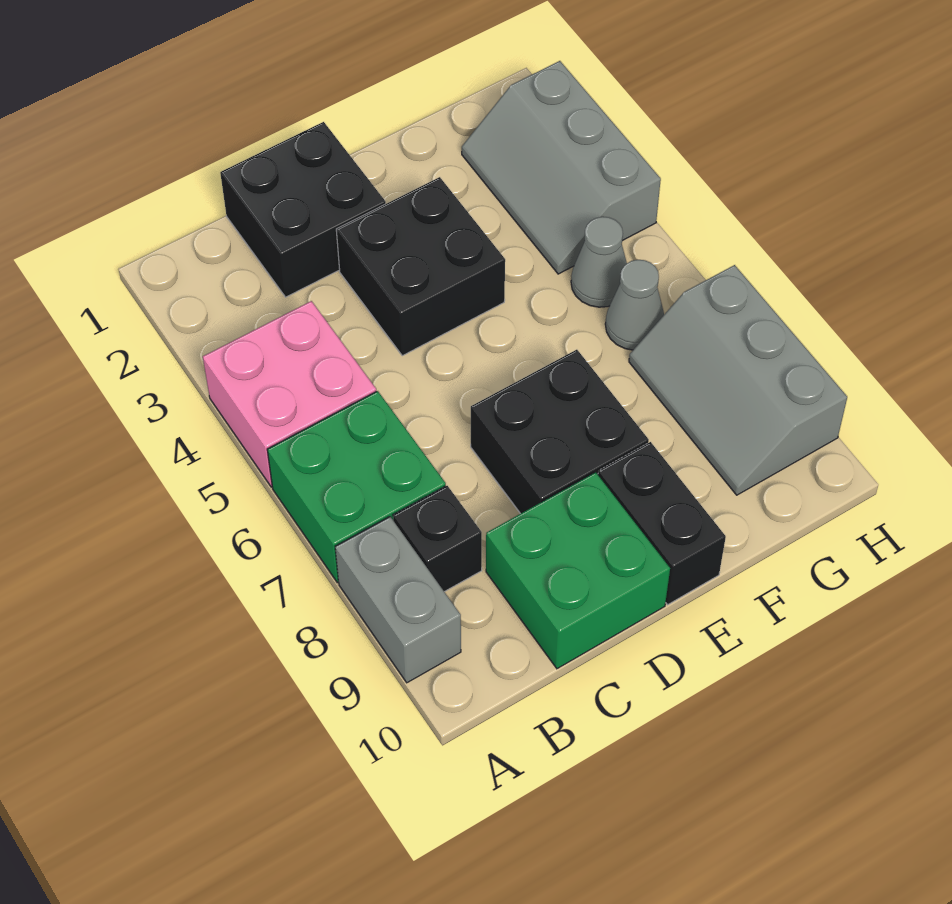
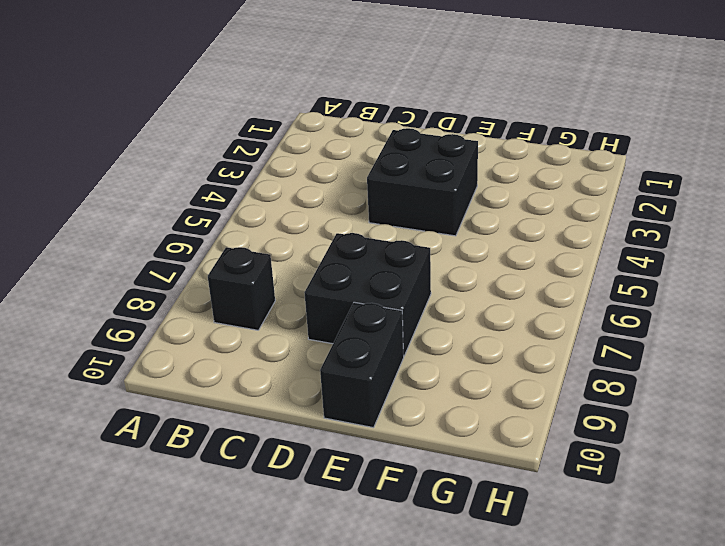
none -> pink 2x2 brick [203,301,376,487]
none -> green 2x2 brick [267,391,446,583]
none -> grey 1x2 brick [335,517,461,683]

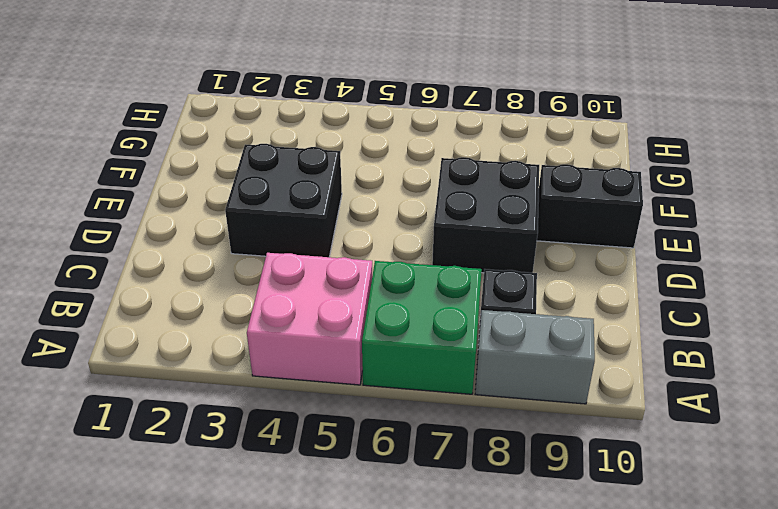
none -> black 2x2 brick [220,122,386,297]
none -> green 2x2 brick [486,472,670,669]
none -> grey 2x3 slope [462,61,661,274]

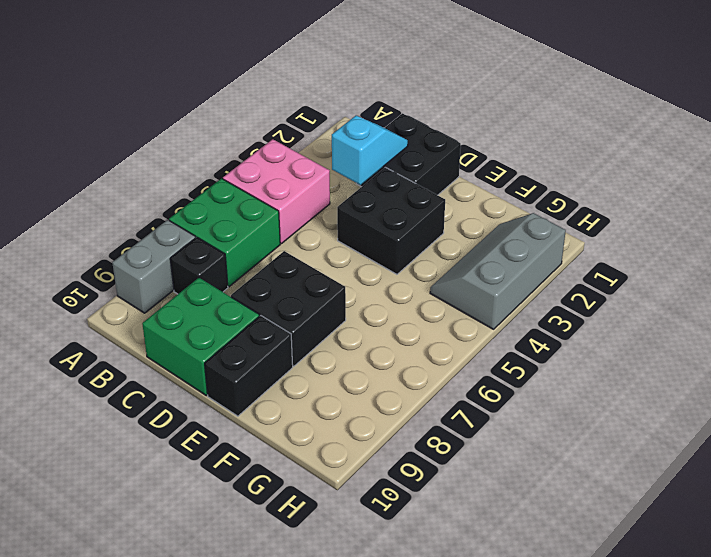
cyan 1x2 slope [332,116,408,185] -> none
none -> grey 1x1 cone [571,217,627,307]
none -> grey 1x1 cone [605,260,664,350]
none -> grey 2x3 slope [629,265,847,495]

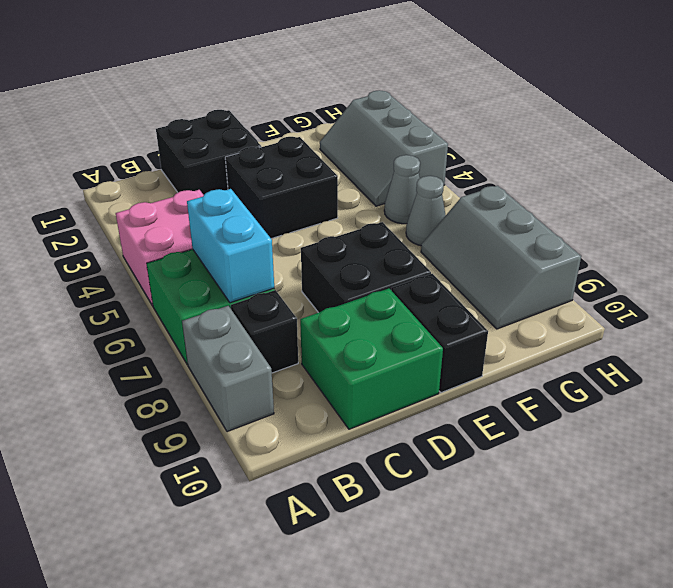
cyan 1x2 brick [187,189,274,303] -> none

